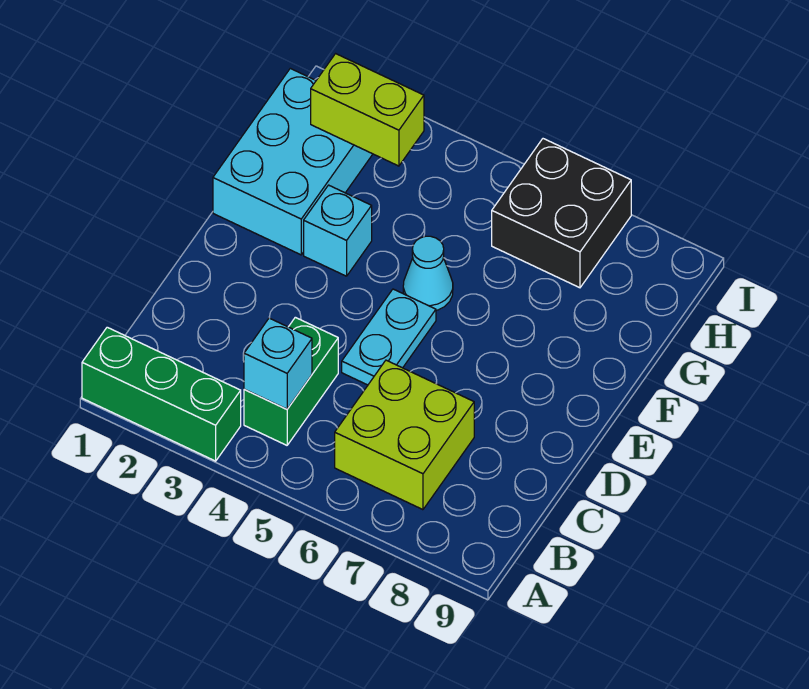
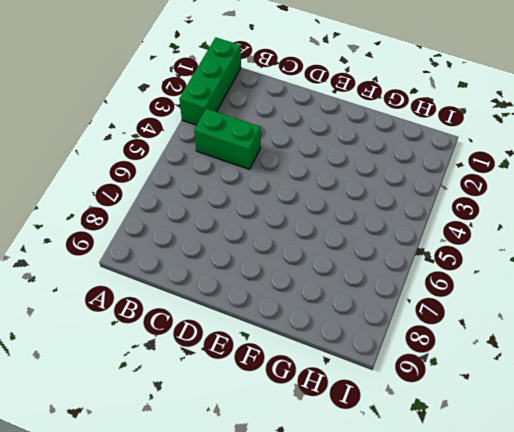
none -> lime 2x2 brick [335,360,474,510]
none -> cyan 1x2 plate [342,289,436,385]

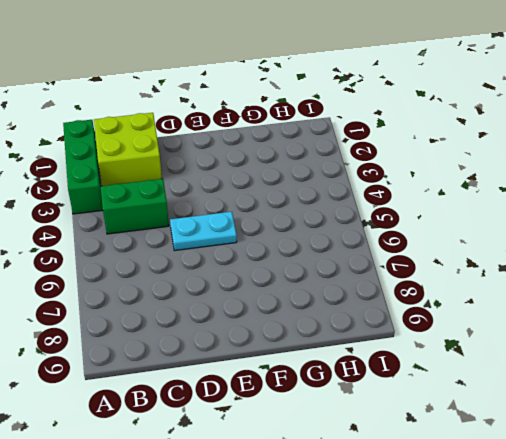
lime 2x2 brick [94,113,162,186] -> lime 2x2 brick moved to [335,360,474,510]
none -> cyan 2x3 brick [213,68,373,255]
none -> cyan 1x1 brick [304,185,372,276]

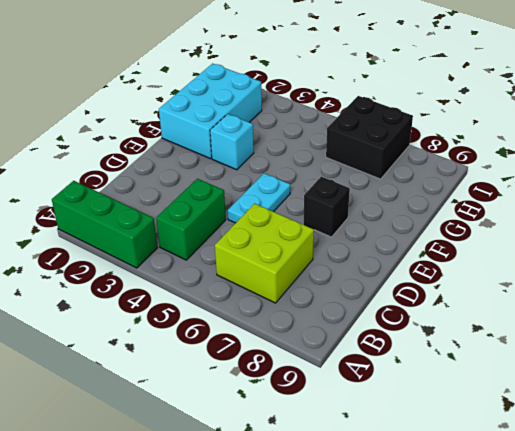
black 1x1 brick [303,177,350,237] -> none
none -> cyan 1x1 cone [403,236,453,310]
none -> cyan 1x1 brick [244,318,312,409]

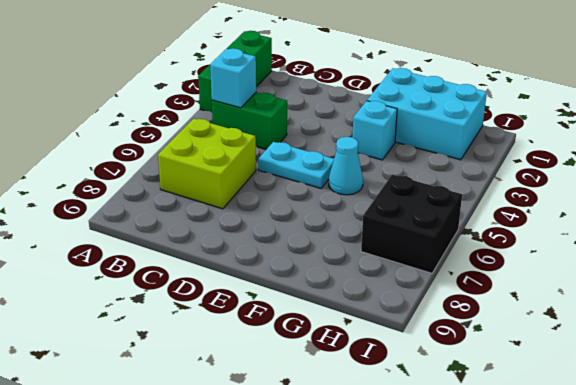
none -> lime 1x2 brick [311,54,424,166]

